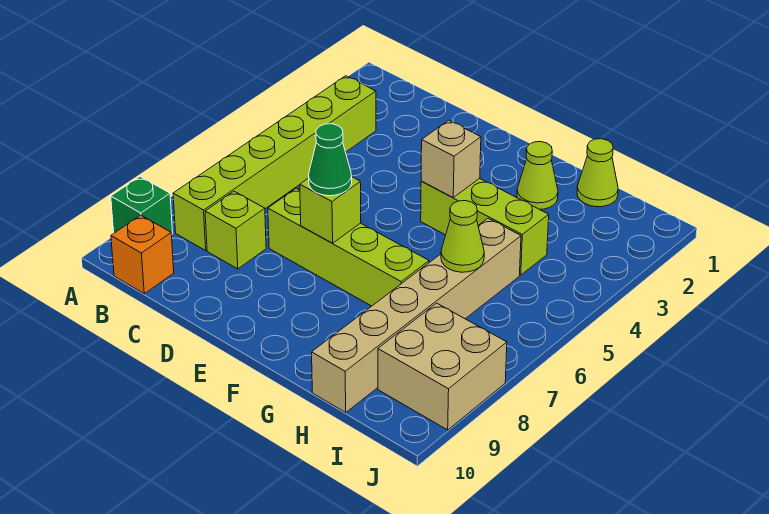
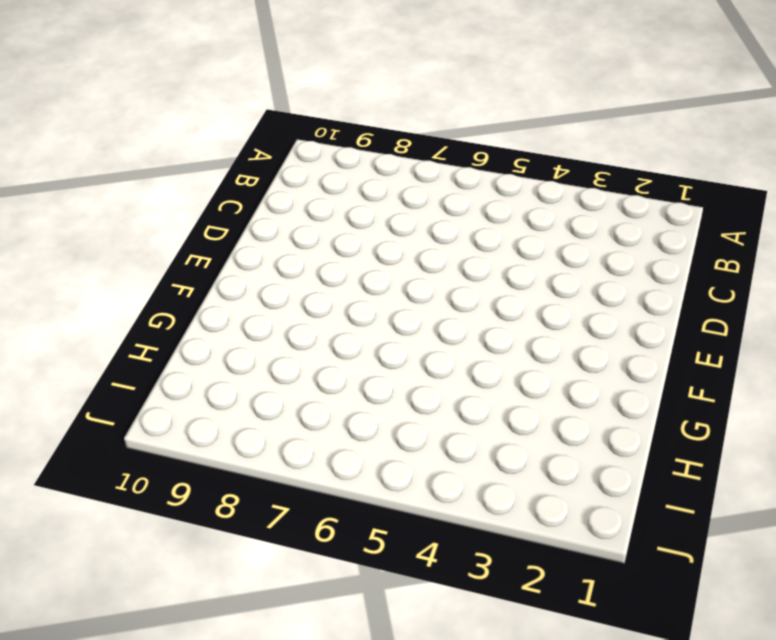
none -> green 1x1 brick [111,177,173,234]
none -> lime 1x6 brick [173,76,376,250]
none -> orange 1x1 brick [111,215,174,294]

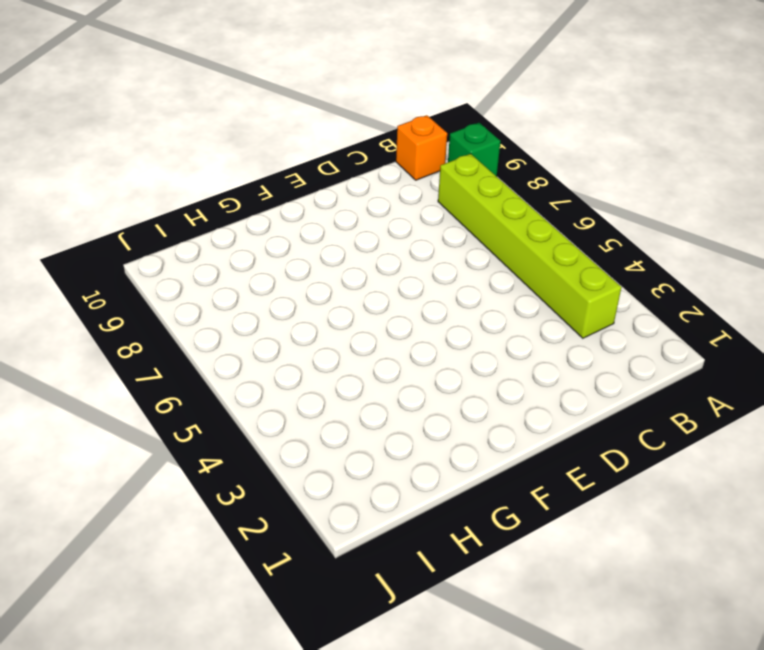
none -> lime 1x1 brick [205,191,266,269]
none -> lime 1x4 brick [268,188,429,306]
none -> lime 1x3 brick [421,178,549,275]

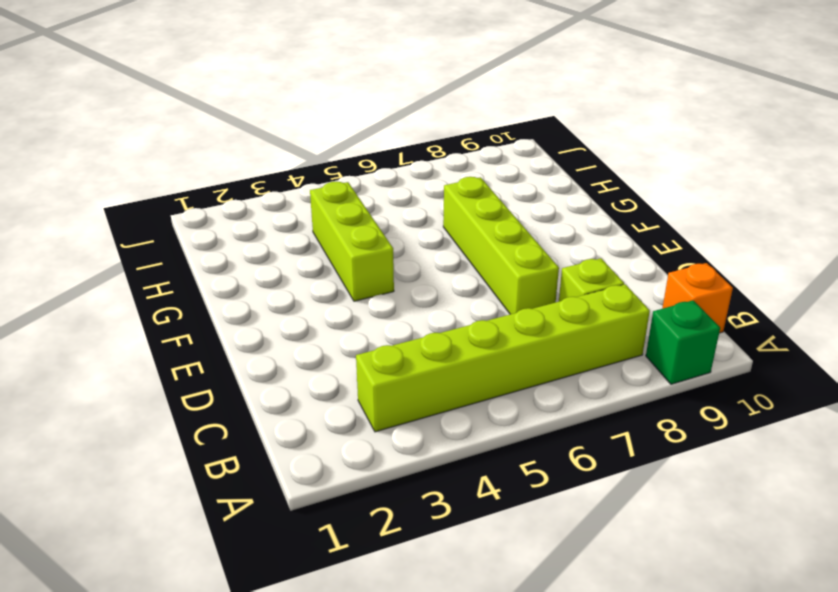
none -> lime 1x1 cone [517,142,558,209]
none -> lime 1x1 cone [577,139,618,207]
none -> tan 1x6 brick [312,218,521,412]

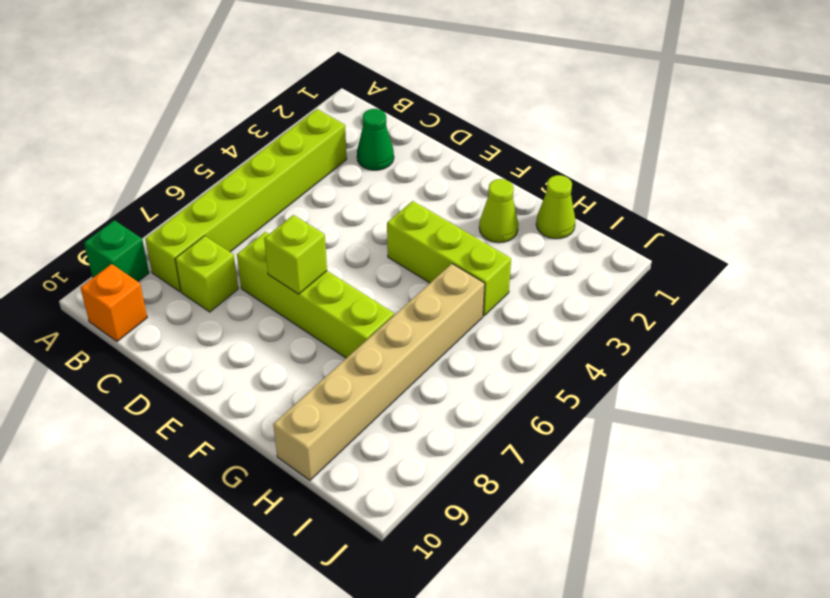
green 1x1 cone [357,109,394,170] -> green 1x1 cone moved to [309,124,352,196]
none -> tan 2x2 brick [378,303,507,430]
none -> tan 1x1 brick [421,120,481,198]
none -> lime 1x1 cone [441,201,484,272]

